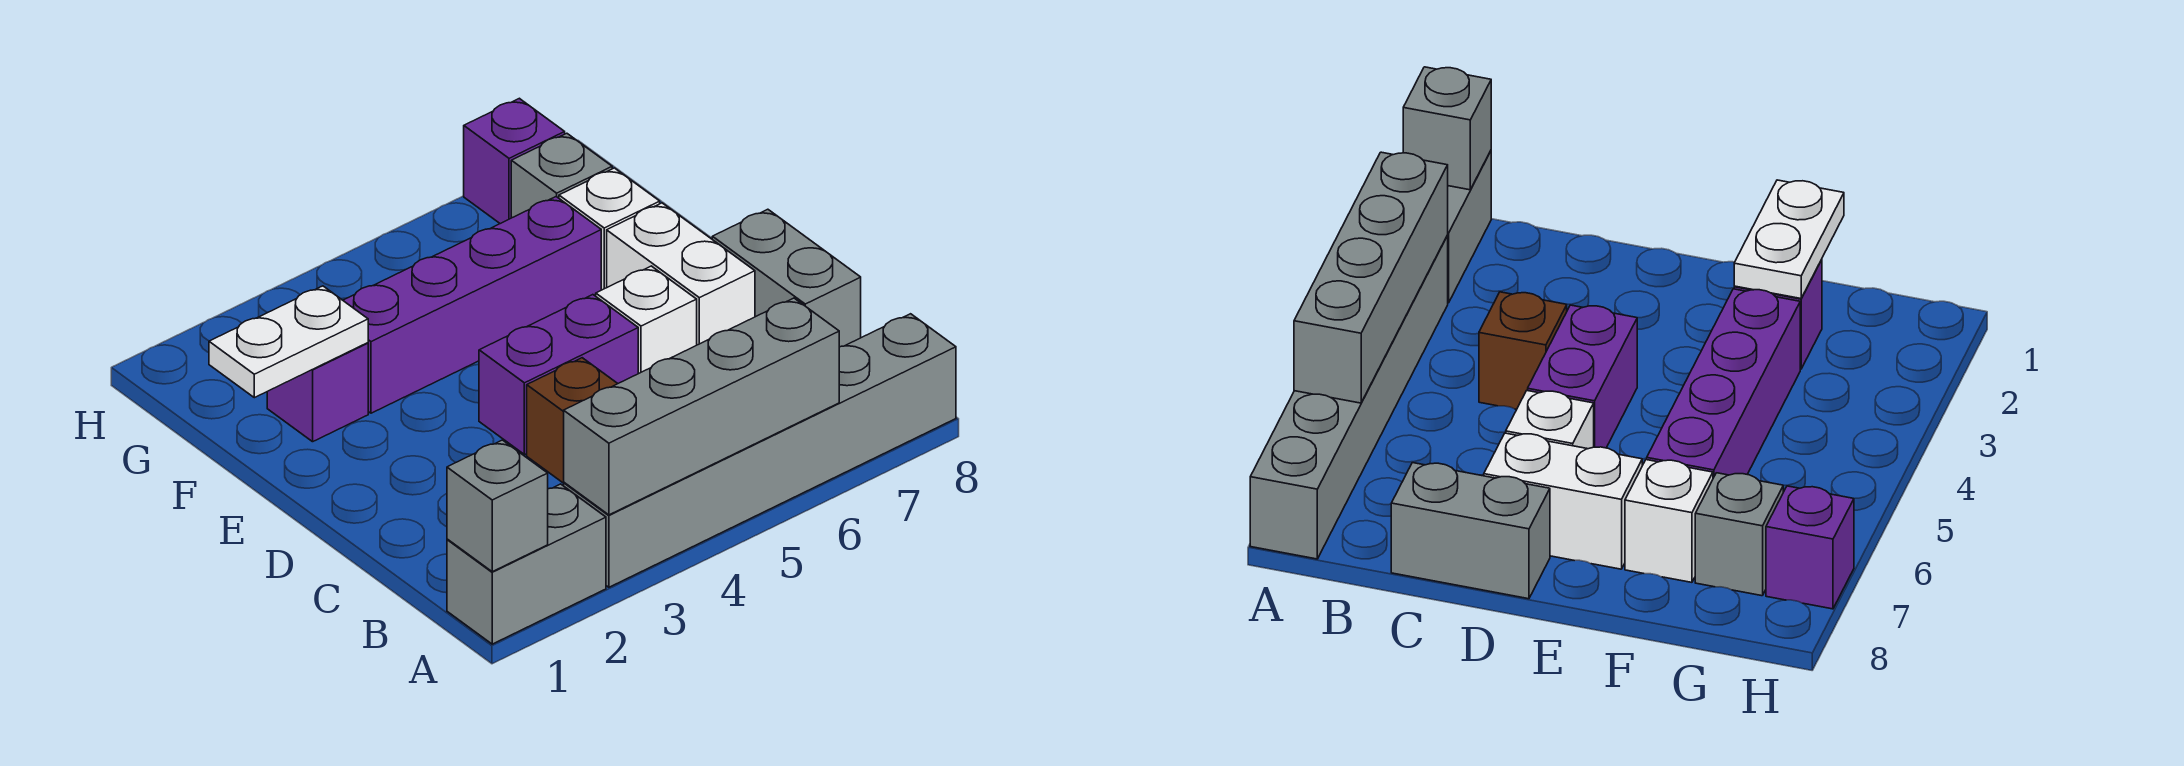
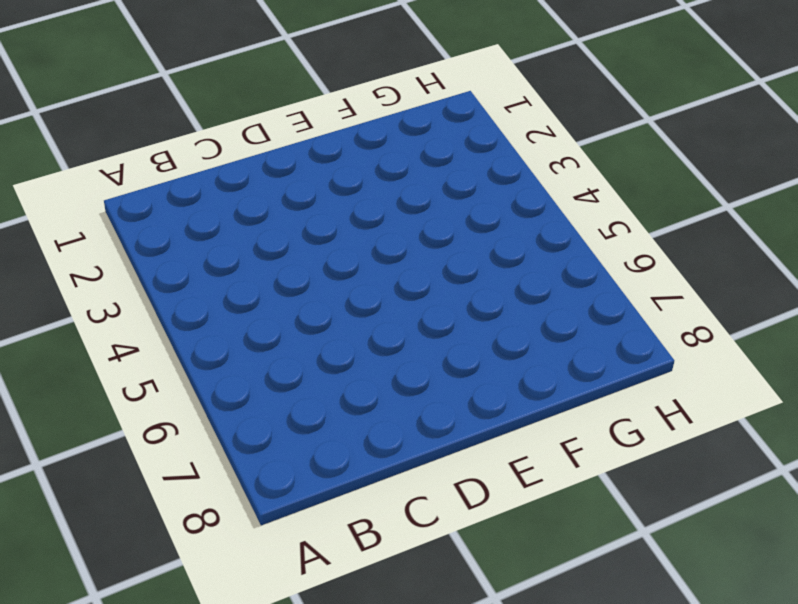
none -> grey 1x2 brick [447,484,606,644]
none -> grey 1x6 brick [564,314,956,587]
none -> brown 1x1 brick [527,358,618,483]

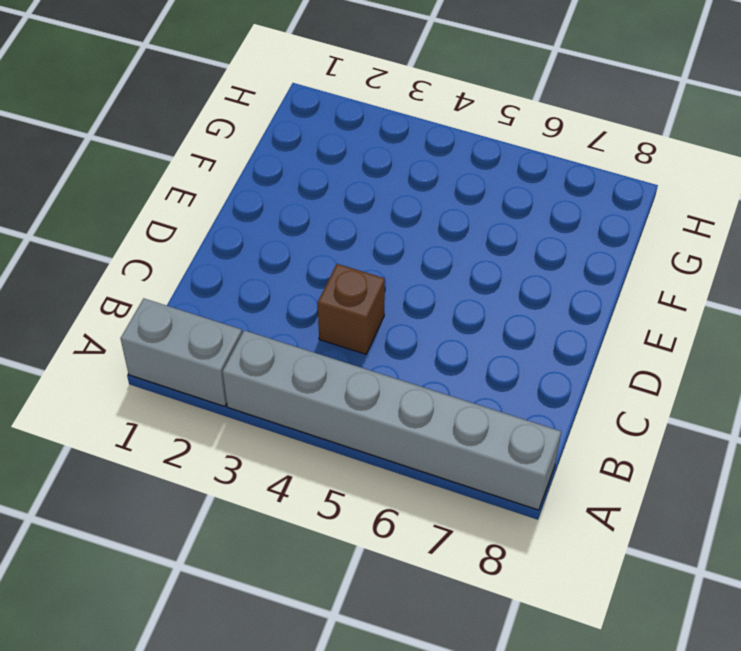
none -> grey 1x2 brick [712,209,861,347]
none -> purple 1x2 brick [479,295,638,455]
none -> white 1x1 brick [596,266,697,374]

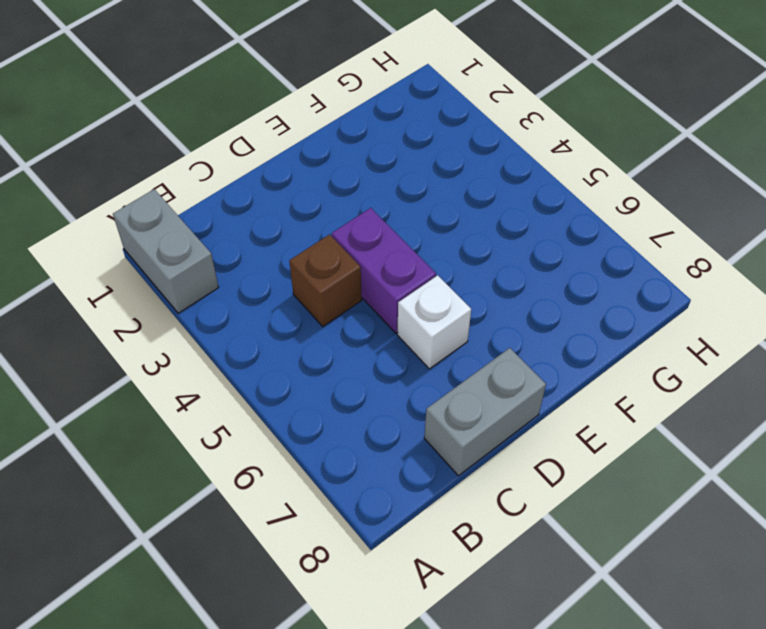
none -> grey 1x6 brick [564,314,956,587]
none -> white 1x2 brick [607,203,755,345]
none -> purple 1x1 brick [267,343,368,442]

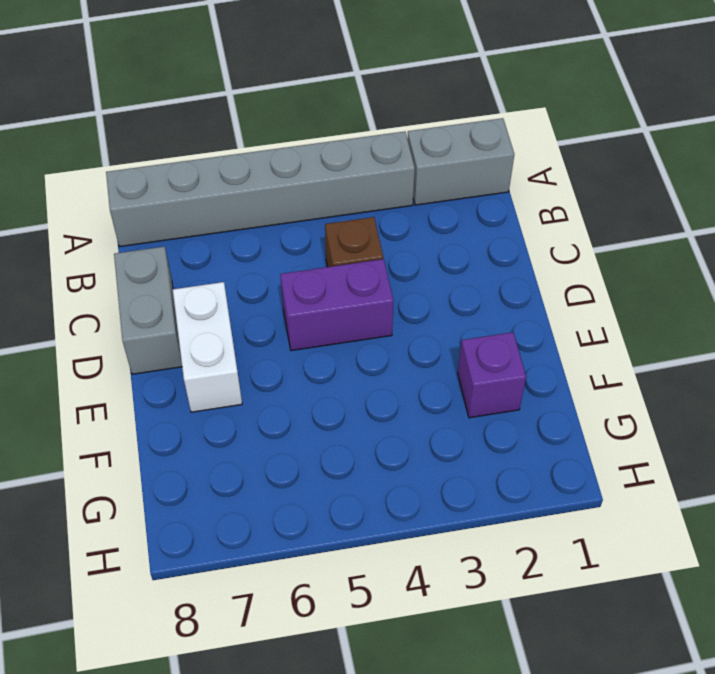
none -> white 1x1 brick [596,266,697,374]
none -> purple 1x4 brick [343,197,601,413]
none -> white 1x1 brick [559,168,660,290]

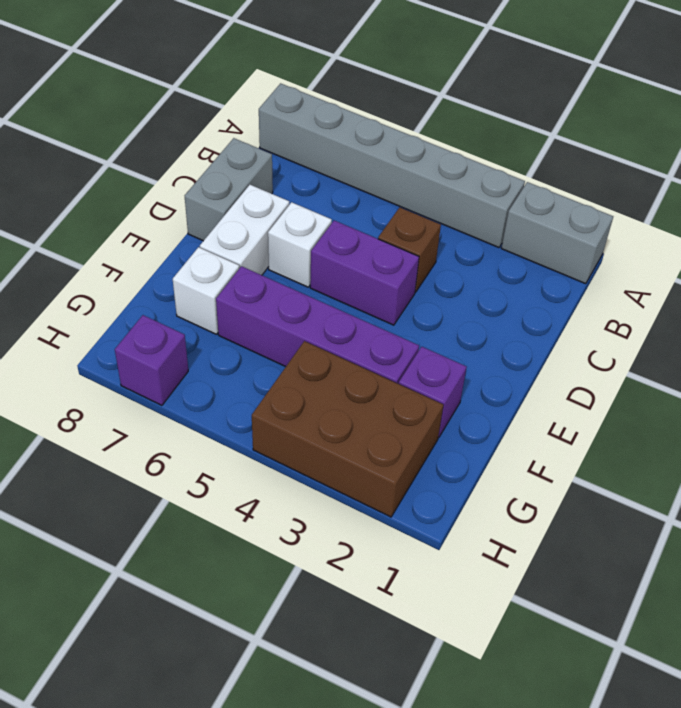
brown 2x3 brick [252,341,443,517] -> none
none -> grey 1x1 brick [511,133,612,218]
none -> grey 1x1 brick [447,440,548,572]
none -> grey 1x4 brick [564,298,839,515]

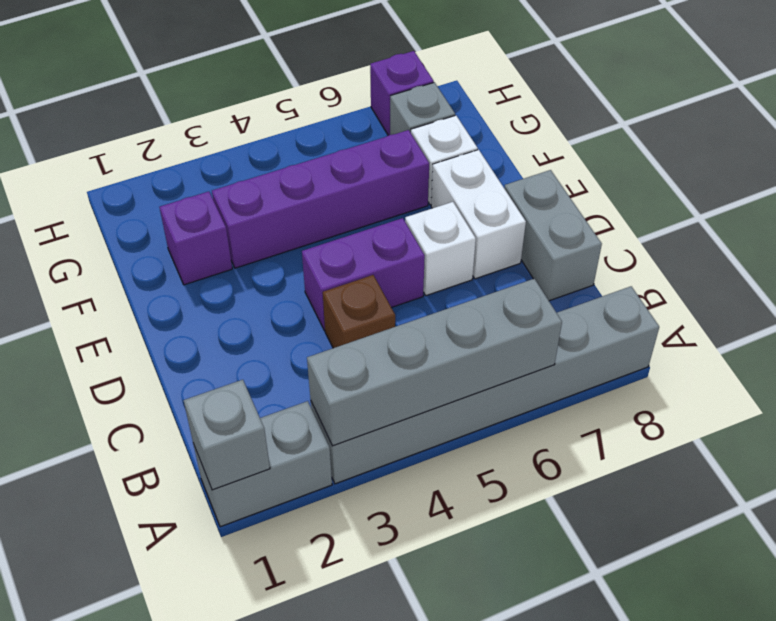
none -> white 1x2 plate [209,286,368,398]

